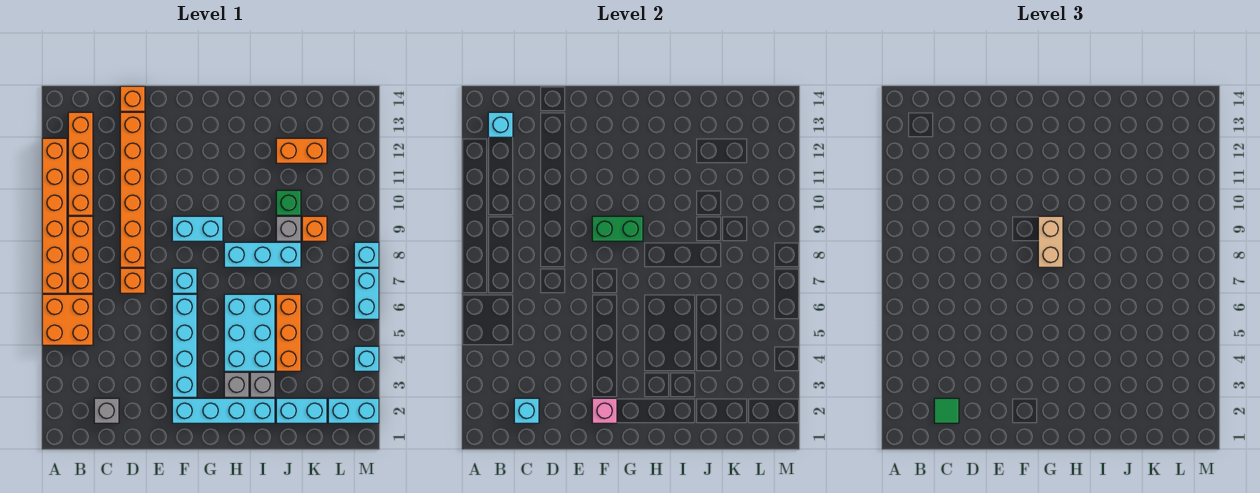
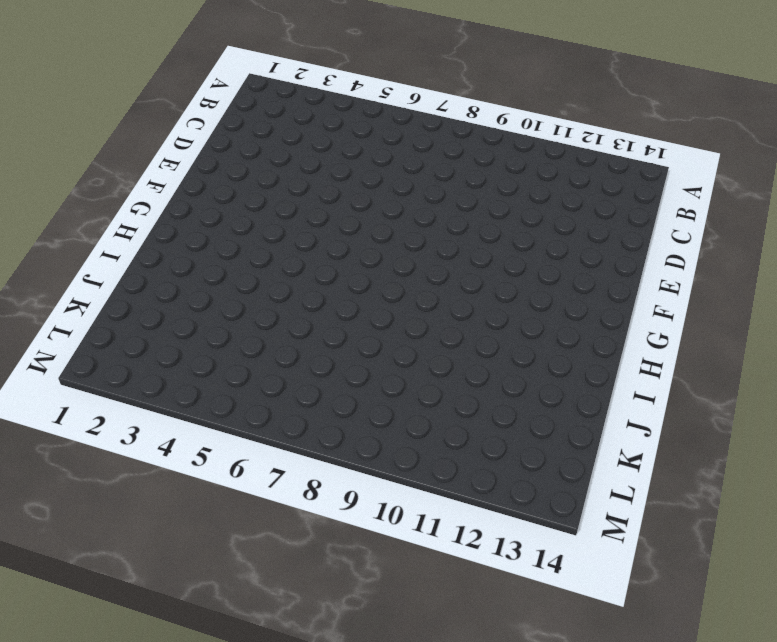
none -> orange 2x2 brick [42,294,93,345]
none -> orange 1x6 brick [42,138,67,293]
none -> orange 1x3 brick [68,216,93,293]
none -> orange 1x4 brick [68,112,93,215]

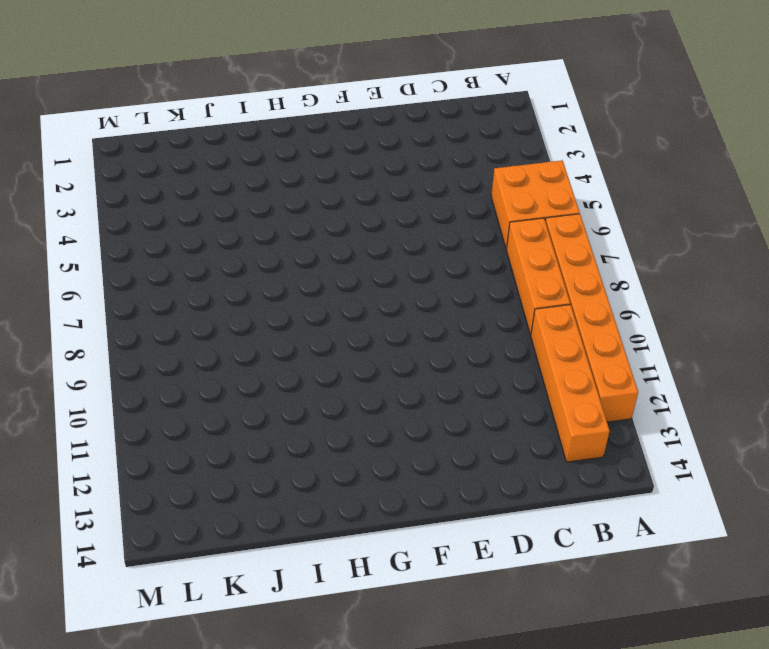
none -> grey 1x1 brick [94,398,119,423]
none -> orange 1x1 brick [120,268,145,293]
none -> orange 1x6 brick [120,112,145,267]
none -> orange 1x1 brick [120,86,145,111]

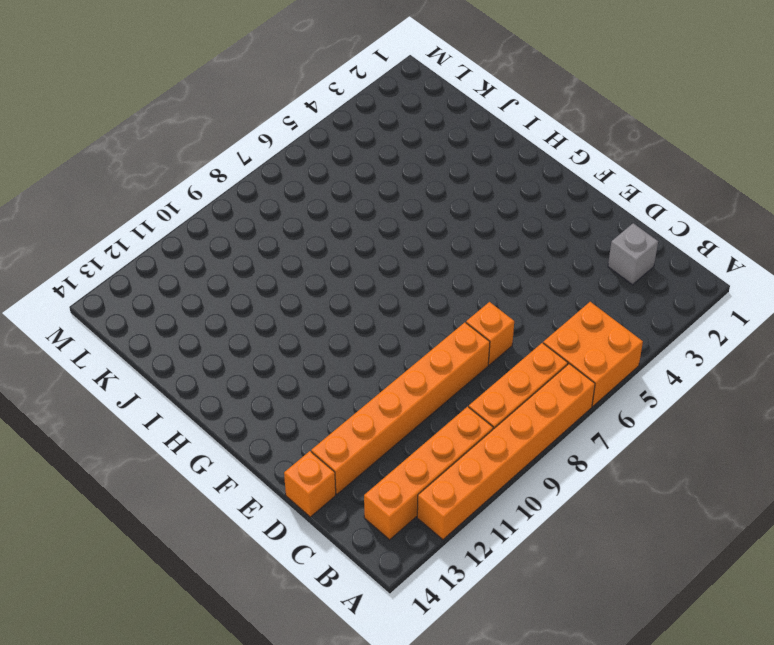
none -> cyan 1x4 brick [172,398,275,423]
none -> cyan 1x4 brick [172,294,197,397]
none -> cyan 1x1 brick [172,268,197,293]
none -> cyan 1x2 brick [172,216,223,241]

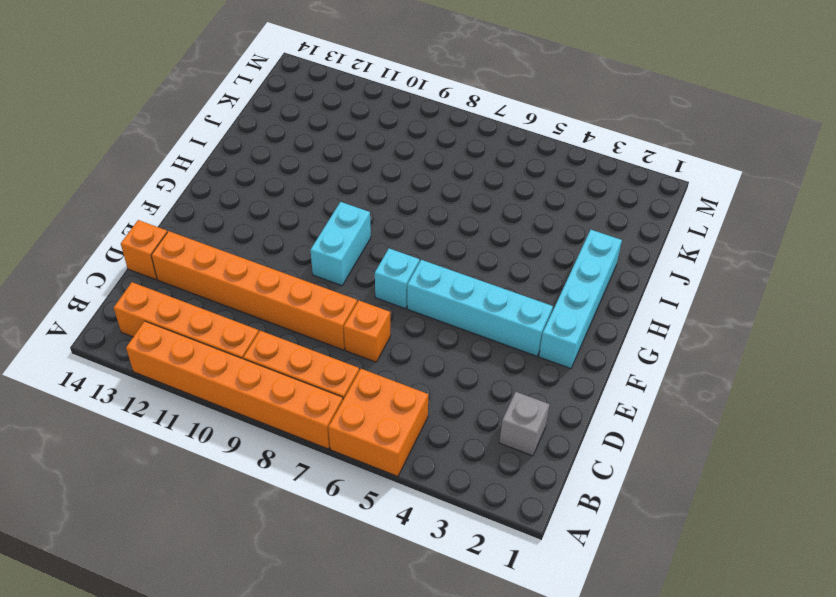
none -> grey 1x1 brick [224,372,249,397]
none -> cyan 2x3 brick [224,294,275,371]
none -> cyan 1x3 brick [224,242,301,267]
none -> grey 1x1 brick [250,372,275,397]

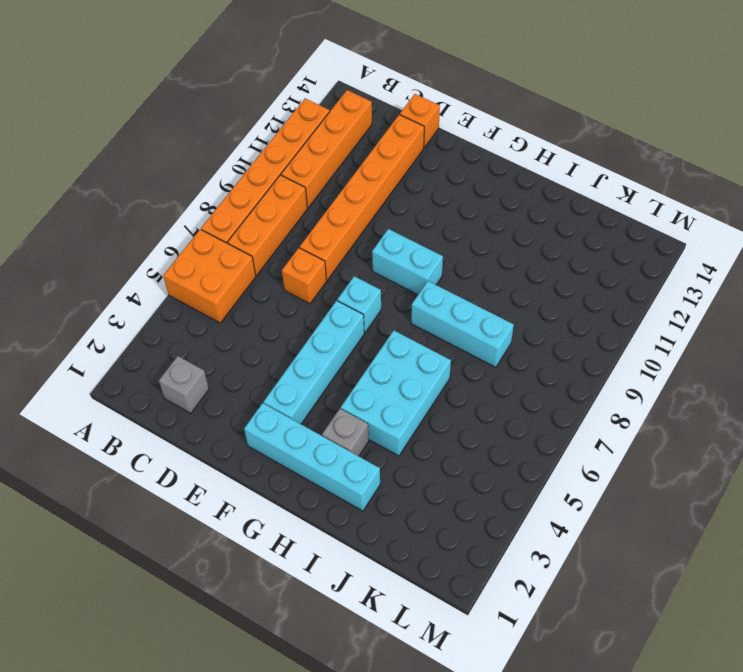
none -> grey 1x1 brick [250,372,275,397]
none -> cyan 1x2 brick [276,398,327,423]
none -> orange 1x3 brick [276,294,301,371]
none -> grey 1x1 brick [276,216,301,241]

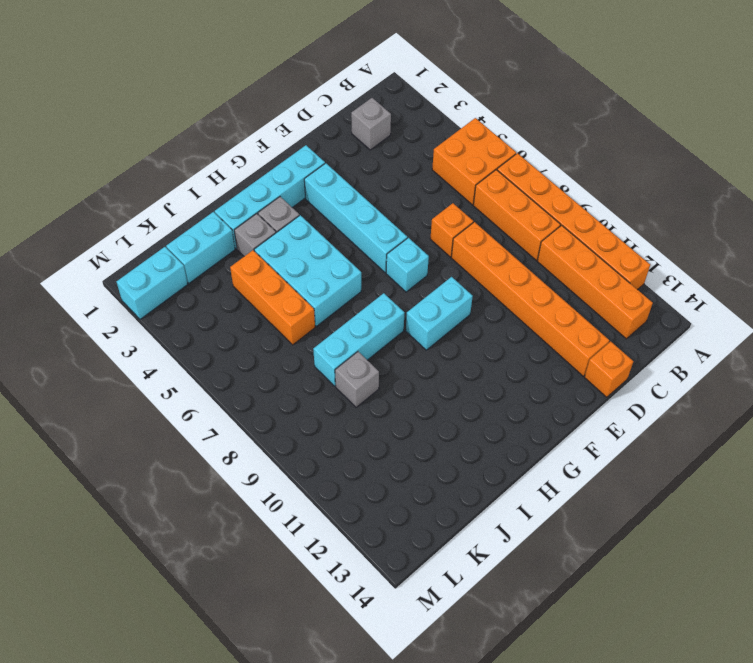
none -> green 1x1 brick [276,190,301,215]
none -> orange 1x2 brick [276,138,327,163]
none -> orange 1x1 brick [302,216,327,241]
none -> cyan 1x1 brick [354,346,379,371]

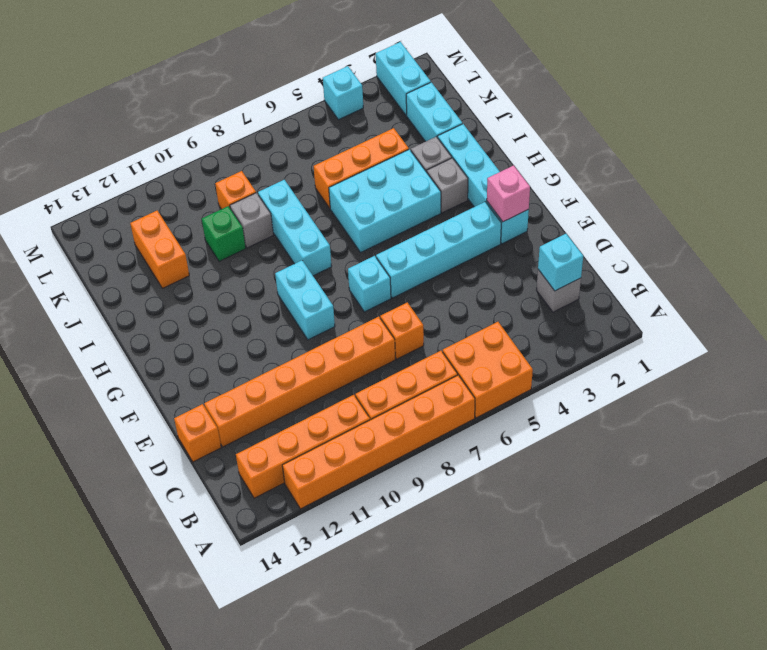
none -> cyan 1x2 brick [354,268,379,319]
none -> cyan 1x1 brick [354,242,379,267]
none -> cyan 1x1 brick [488,112,513,137]
none -> green 1x2 brick [592,216,643,241]

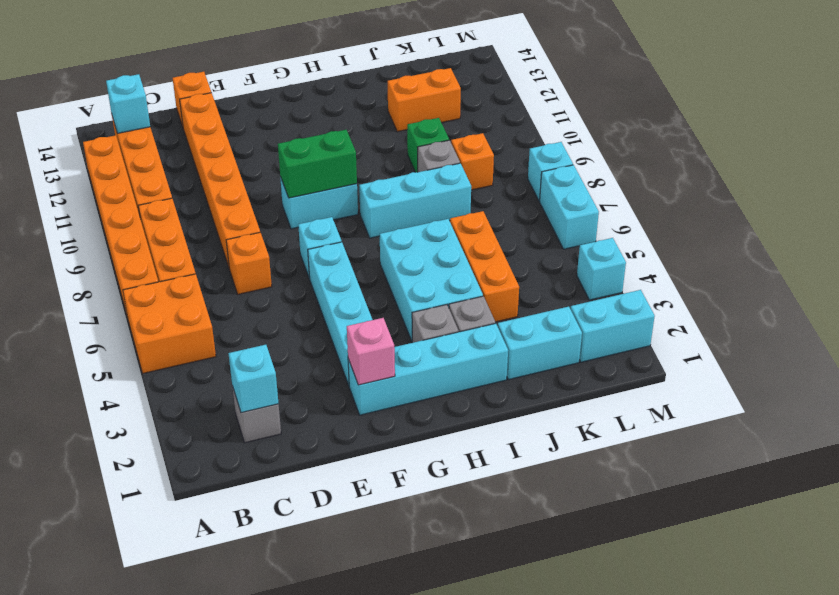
none -> green 1x1 tile [934,398,959,423]
none -> tan 1x2 brick [1038,216,1063,267]

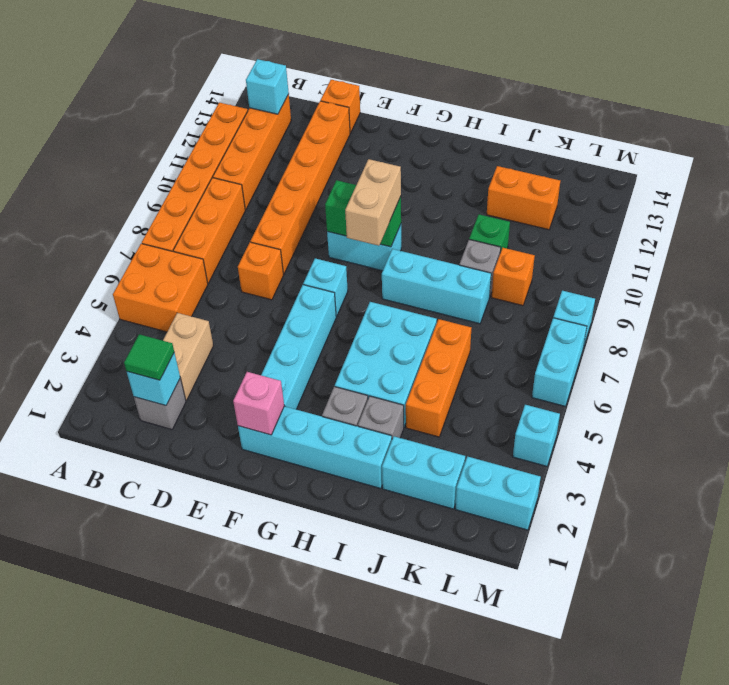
tan 1x2 brick [163,313,213,400] -> none

